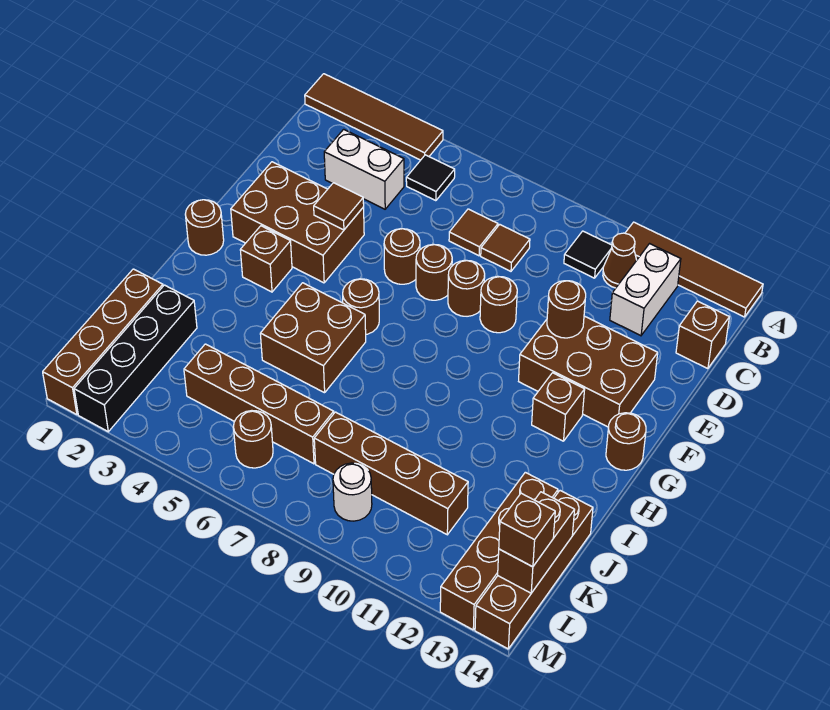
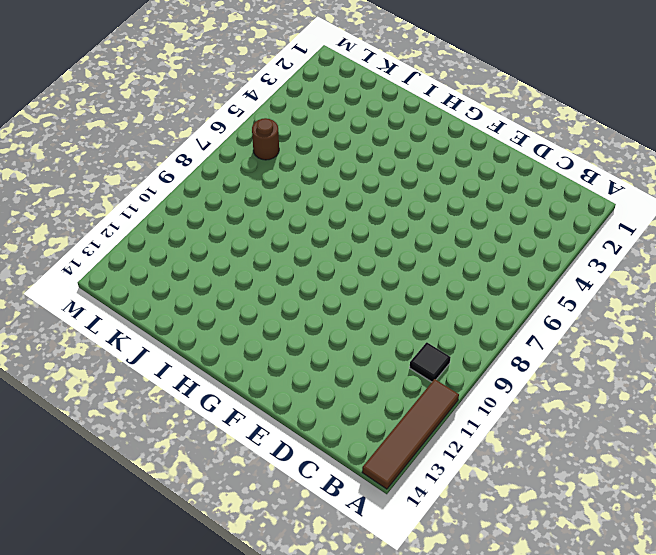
none -> brown 1x4 tile [305,74,443,160]
none -> black 1x1 tile [406,155,455,201]
none -> brown 1x1 cone [603,233,637,288]
none -> white 1x2 brick [610,244,681,336]

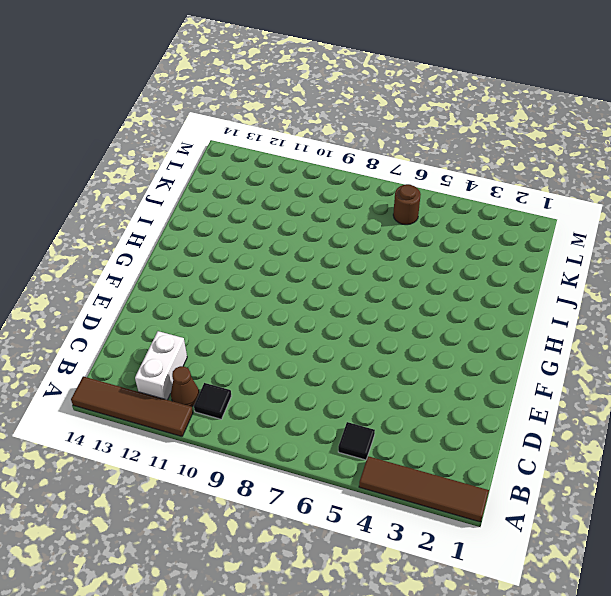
none -> white 1x2 brick [324,129,404,209]
none -> brown 1x1 tile [449,209,498,256]
none -> brown 1x1 tile [481,224,530,271]
none -> brown 1x1 brick [676,301,729,369]

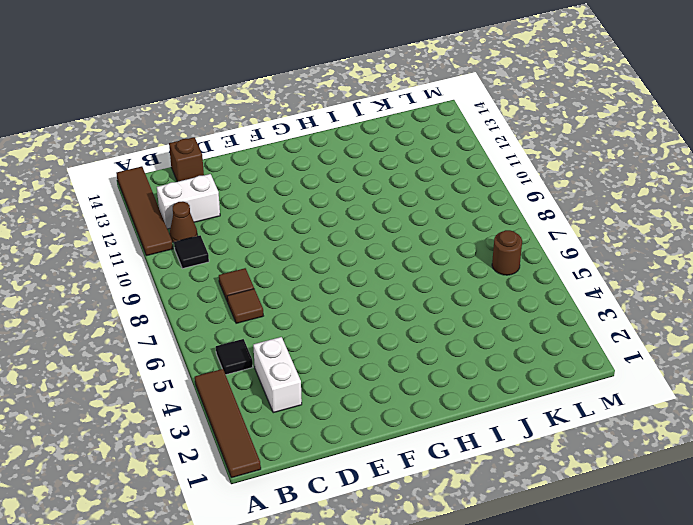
none -> brown 2x3 brick [231,162,364,283]
none -> brown 1x1 round brick [384,229,420,284]
none -> brown 1x1 round brick [416,244,452,300]
none -> brown 1x1 round brick [448,260,485,316]

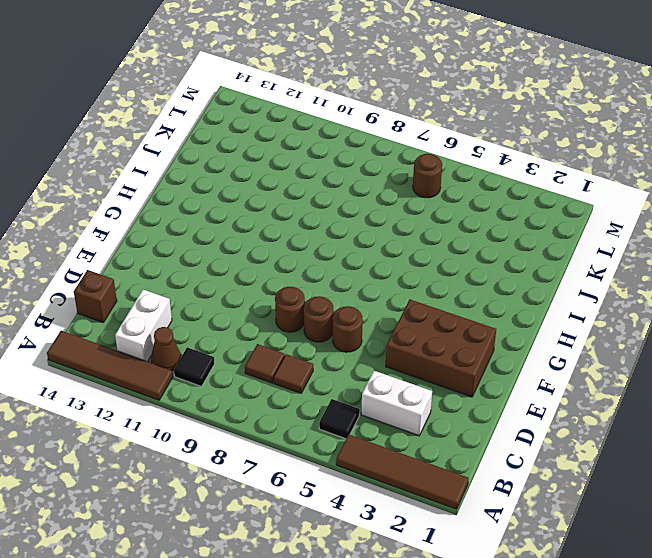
none -> brown 1x1 round brick [480,276,517,333]
none -> brown 2x3 brick [519,316,658,427]
none -> brown 1x1 round brick [185,200,224,255]
none -> brown 1x1 brick [240,226,292,292]

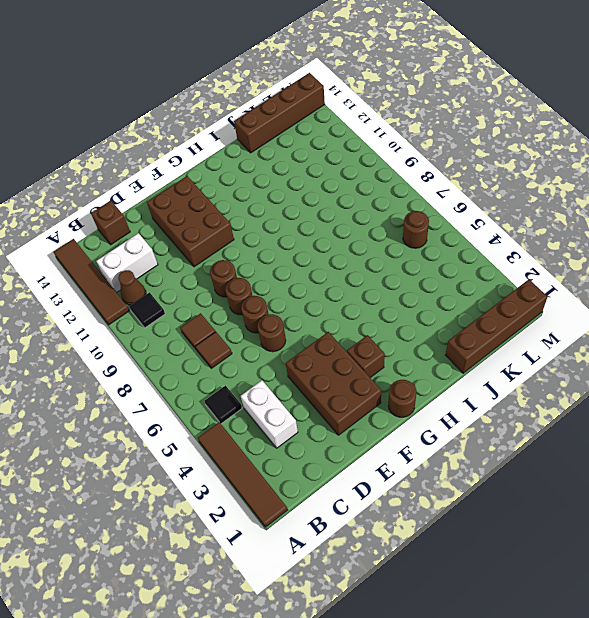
none -> brown 1x1 round brick [343,279,379,334]
none -> brown 1x1 brick [532,373,585,441]
none -> brown 1x1 round brick [606,413,646,470]
none -> brown 2x2 brick [260,283,366,393]

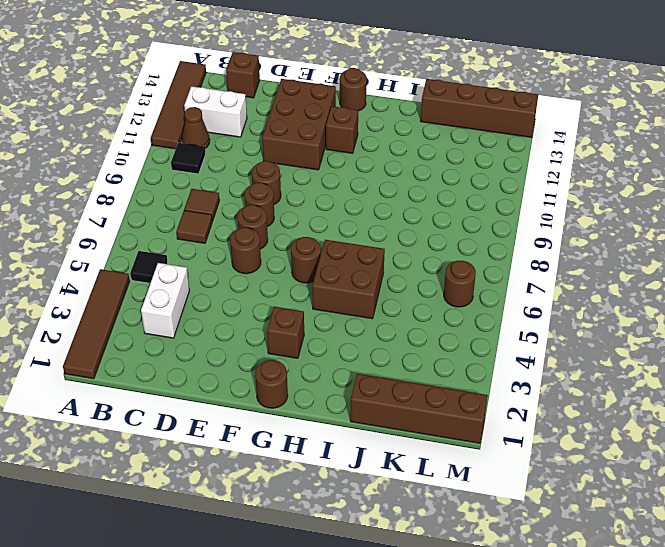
none -> brown 2x3 brick [231,162,364,283]
none -> black 1x4 brick [74,285,197,432]
none -> brown 1x4 brick [440,472,558,630]
none -> brown 1x4 brick [184,344,334,464]

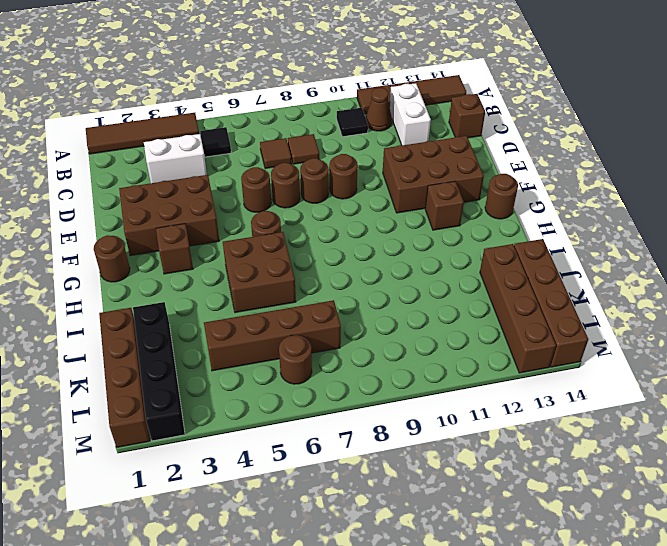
none -> brown 1x4 brick [314,412,468,535]
none -> white 1x1 round brick [333,463,372,521]
none -> brown 1x1 tile [314,183,364,230]
none -> brown 1x1 round brick [547,281,586,338]

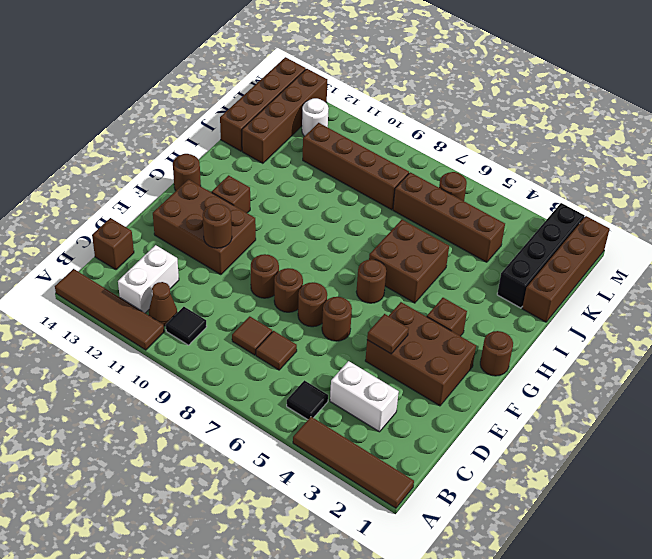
white 1x1 round brick [302,98,328,136] -> white 1x1 round brick moved to [333,463,372,521]
none -> brown 1x2 brick [498,492,574,593]
none -> brown 1x1 brick [499,493,555,567]

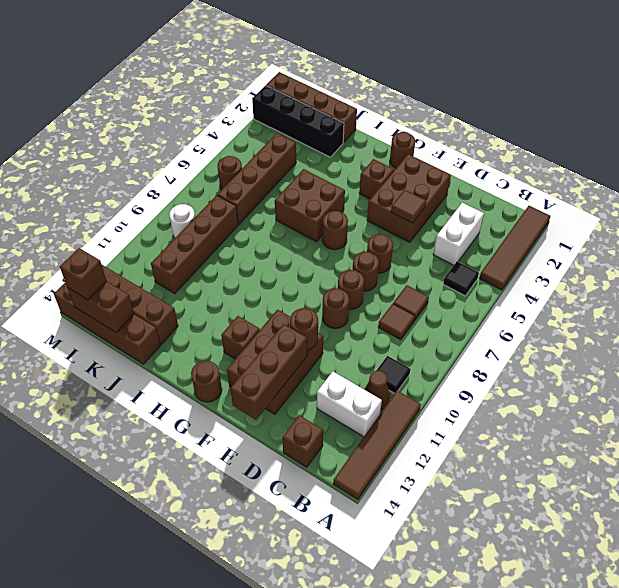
brown 1x3 brick [230,324,307,420] -> none

